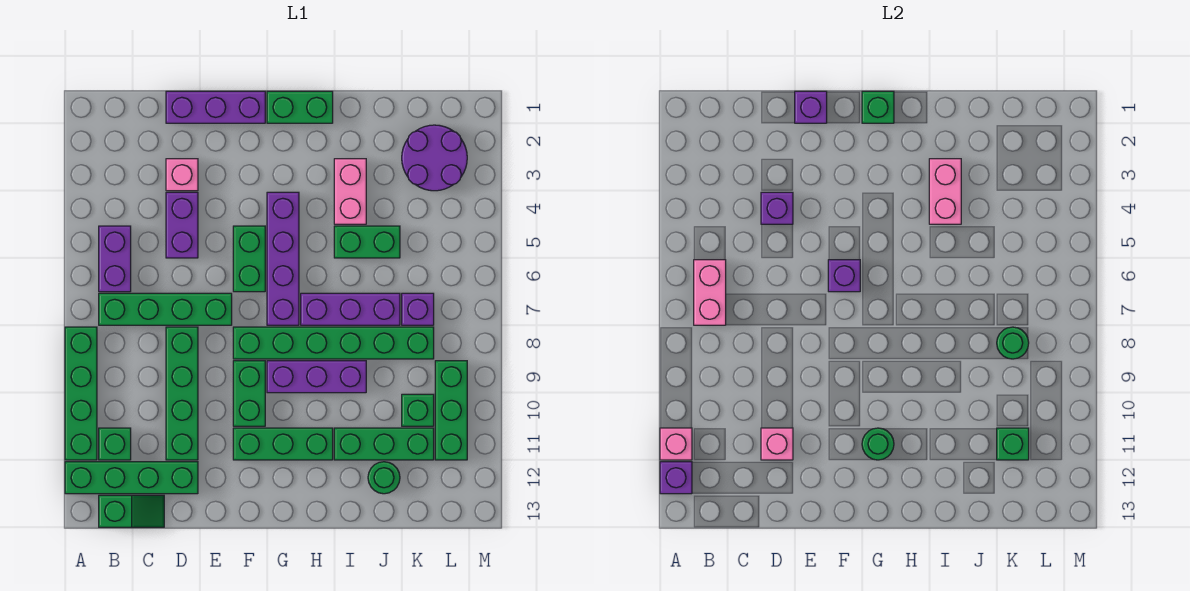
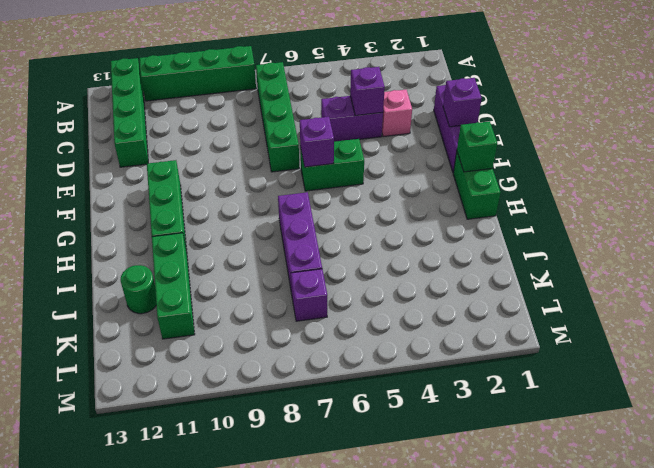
none -> purple 1x2 brick [99,226,131,292]
none -> green 1x1 brick [99,428,131,460]
none -> green 1x2 slope [99,495,164,527]
none -> green 1x4 brick [166,327,198,460]

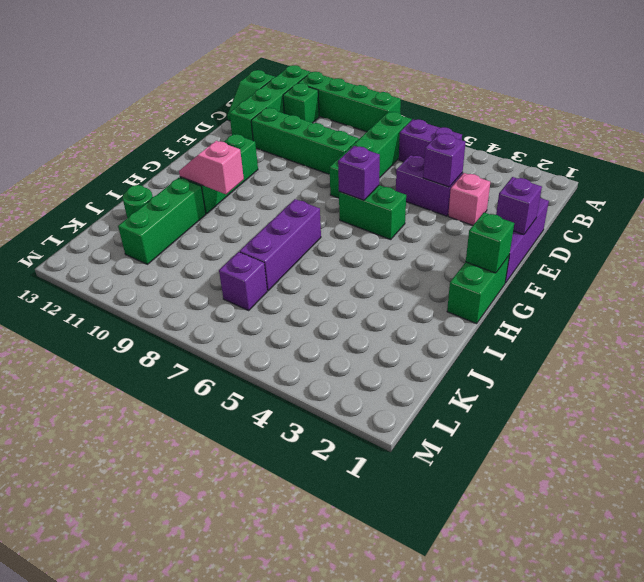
pink 1x2 slope [179,141,244,194] -> none
none -> green 1x6 brick [233,327,434,359]
none -> green 1x2 brick [233,361,265,426]
none -> purple 1x4 brick [267,192,299,325]
none -> purple 1x3 brick [267,361,366,393]

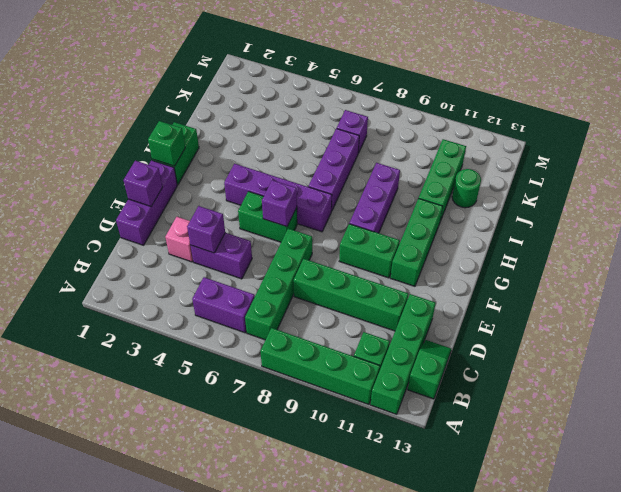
none -> green 1x6 brick [233,327,434,359]
none -> pink 1x2 brick [334,159,366,224]
none -> green 1x2 brick [334,226,400,258]
none -> purple 2x2 round brick [402,125,467,191]

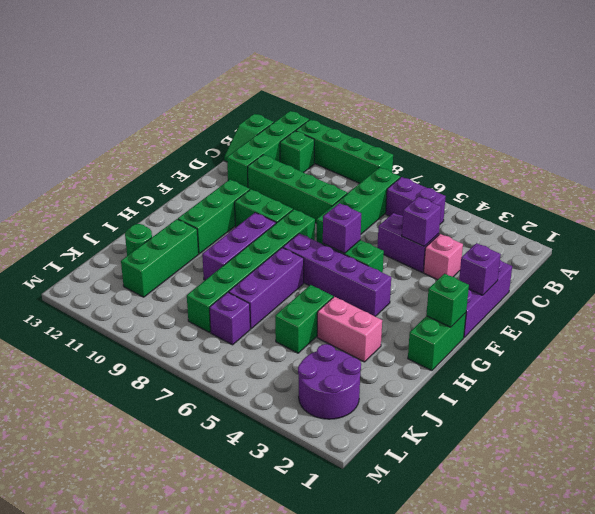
none -> green 1x1 brick [402,394,434,426]
none -> green 1x3 brick [435,361,467,460]
none -> pink 1x1 brick [660,428,692,460]
none -> purple 1x1 brick [660,462,692,494]

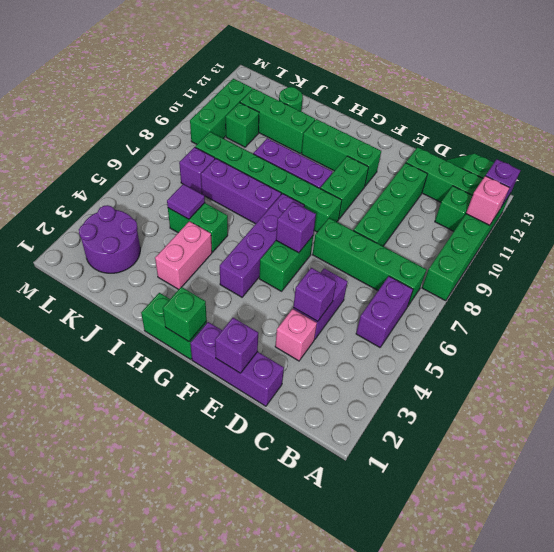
purple 1x1 tile [167,184,205,219] -> none
none -> pink 1x2 brick [694,260,726,325]
none -> pink 1x1 brick [761,428,793,460]
none -> green 1x1 round brick [862,428,894,460]
none -> pink 1x2 brick [929,159,961,224]

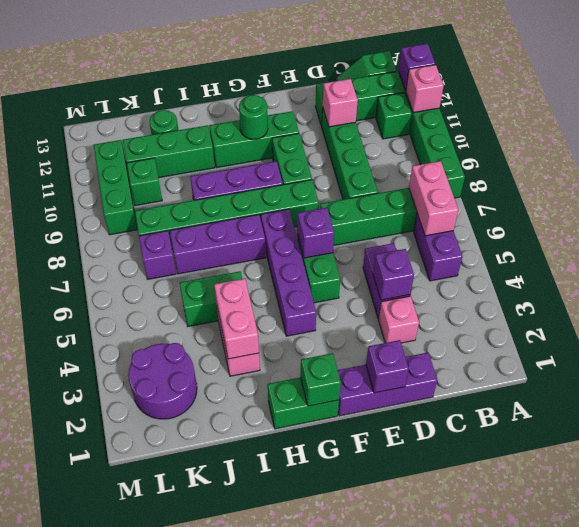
none -> green 1x1 round brick [997,327,1029,359]
none -> green 1x1 brick [997,428,1029,460]

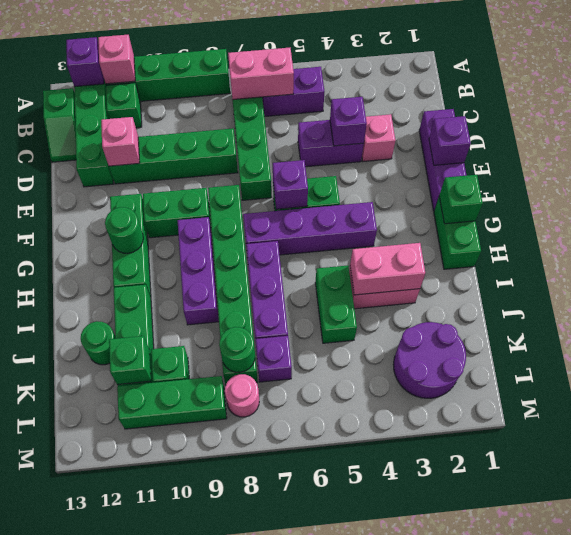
pink 1x1 round brick [225,374,259,417] -> none

